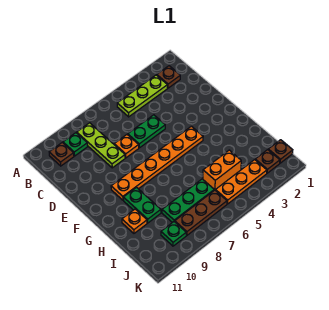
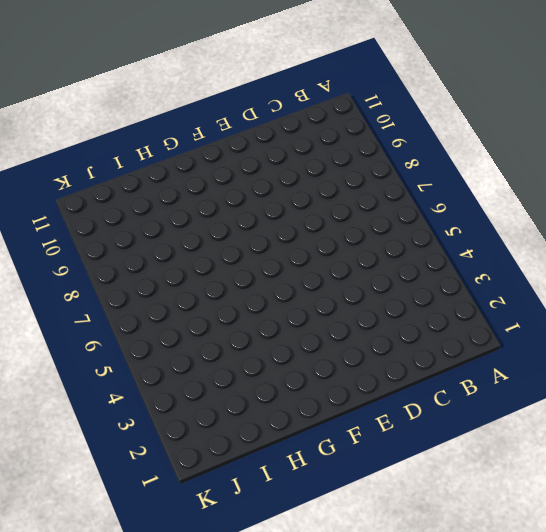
none -> brown 1x1 plate [157,66,180,88]
none -> lime 1x3 plate [117,75,167,117]
none -> lime 1x3 plate [77,123,125,168]

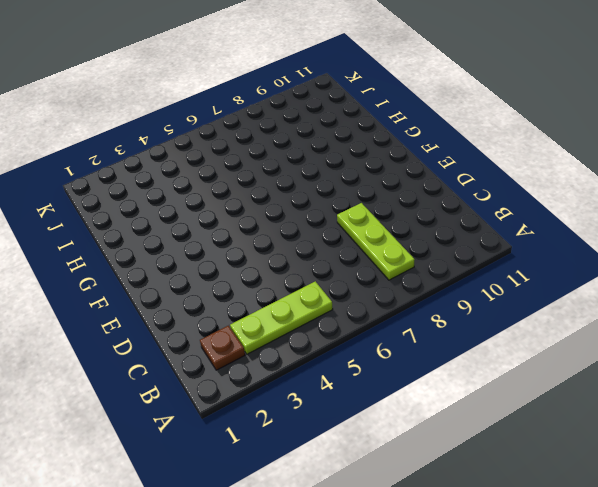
none -> green 1x1 plate [63,133,88,156]
none -> brown 1x1 plate [49,143,74,166]
none -> green 1x2 plate [128,115,165,148]

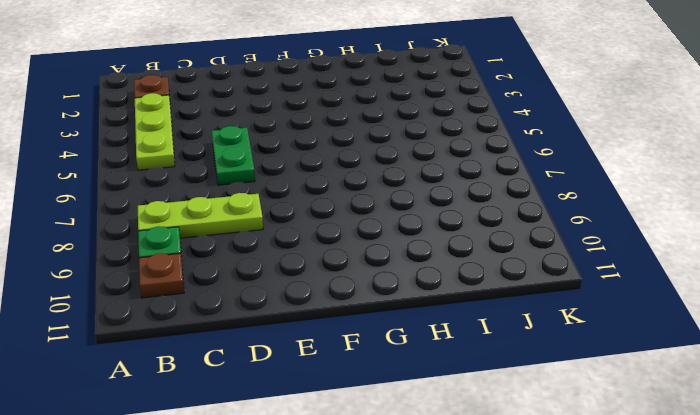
none -> orange 1x1 plate [114,135,139,158]
none -> orange 1x6 plate [111,126,203,200]
none -> green 1x2 plate [123,188,161,223]

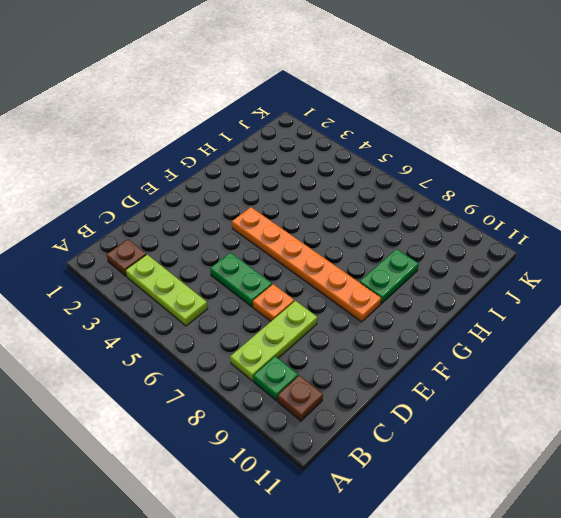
none -> orange 1x1 plate [122,209,147,233]
none -> orange 1x2 brick [203,150,241,190]
none -> green 1x3 plate [162,179,214,223]

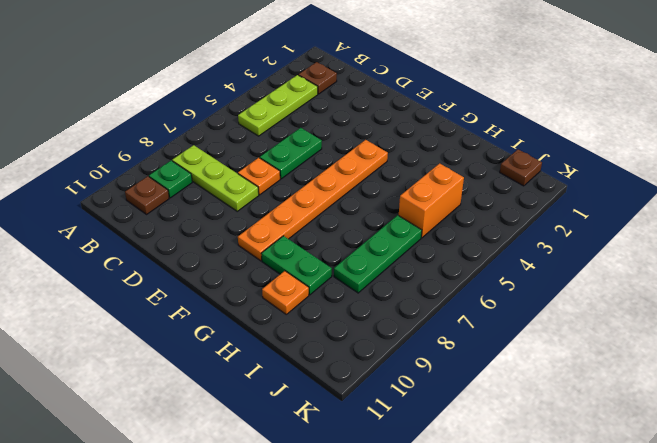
none -> brown 1x1 plate [255,150,280,173]
none -> orange 1x3 plate [216,160,267,204]
none -> brown 1x3 plate [174,190,227,235]

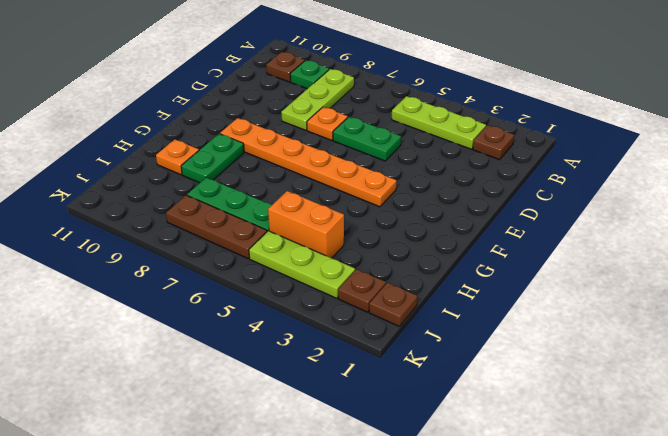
lime 1x3 plate [249,231,355,298] -> orange 1x3 plate [216,160,267,204]
none -> green 1x1 plate [161,222,186,246]

